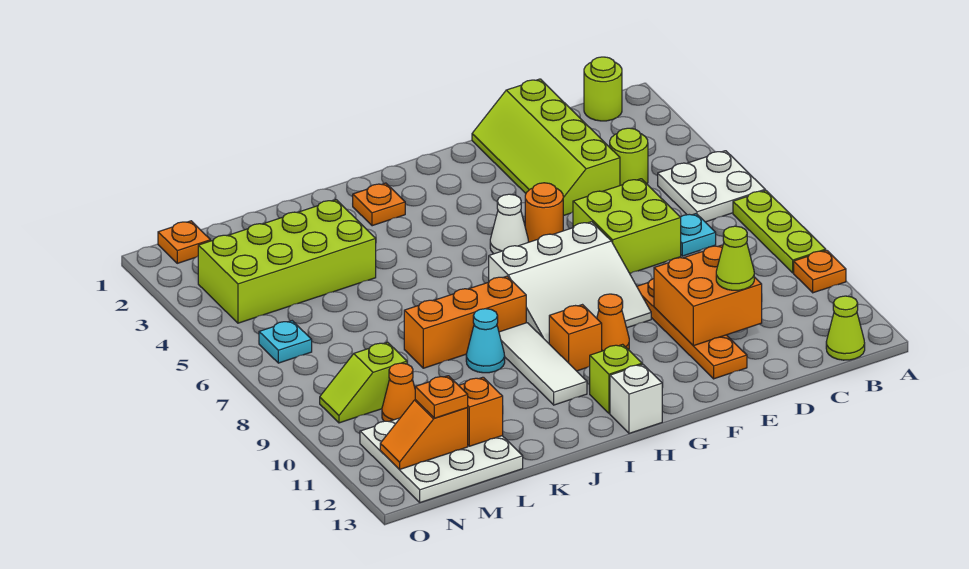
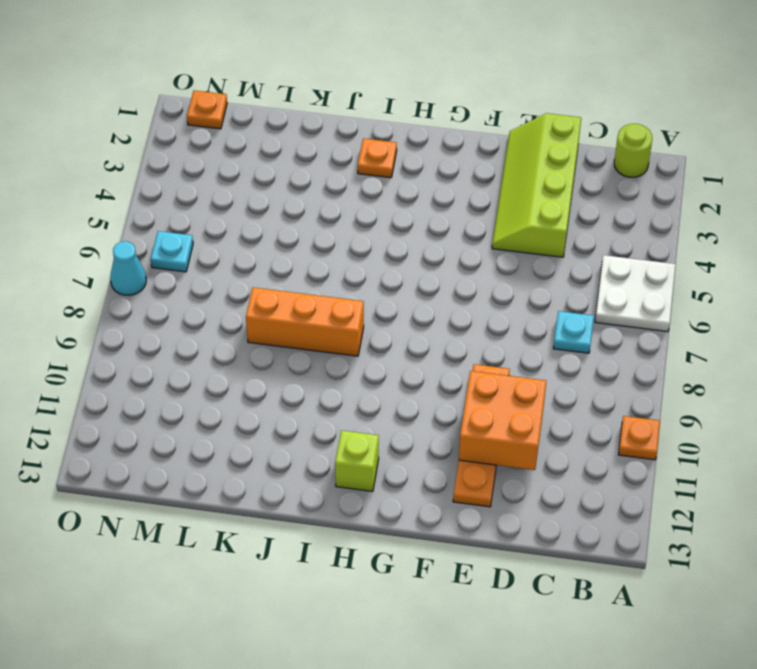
cyan 1x1 cone [110,241,146,295] -> cyan 1x1 cone moved to [466,309,505,373]
none -> lime 1x3 plate [733,190,826,273]
none -> lime 1x1 cone [826,296,865,360]
none -> lime 1x1 round brick [610,128,648,185]
none -> lime 2x2 brick [573,179,681,273]

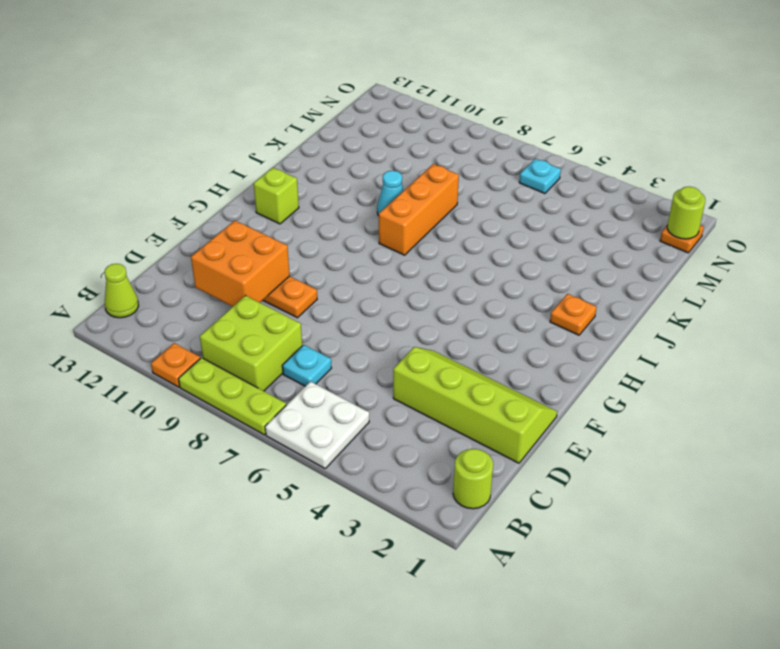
lime 2x2 brick [200,295,302,391] -> lime 2x2 brick moved to [573,179,681,273]
lime 1x1 round brick [667,187,705,239] -> lime 1x1 round brick moved to [610,128,648,185]
none -> orange 1x1 round brick [525,183,563,242]
none -> white 3x3 slope [489,222,651,343]
none -> white 1x1 cone [490,194,528,254]
none -> orange 1x1 cone [597,294,629,351]

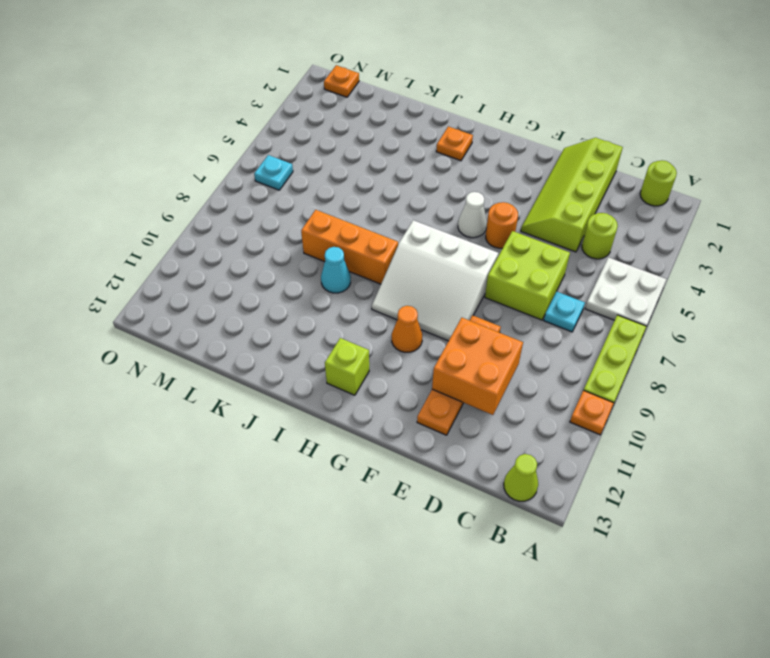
none -> orange 1x1 brick [549,305,602,371]
none -> white 1x1 brick [610,364,662,433]
none -> white 1x3 tile [499,323,587,405]
none -> lime 2x4 brick [198,200,376,323]

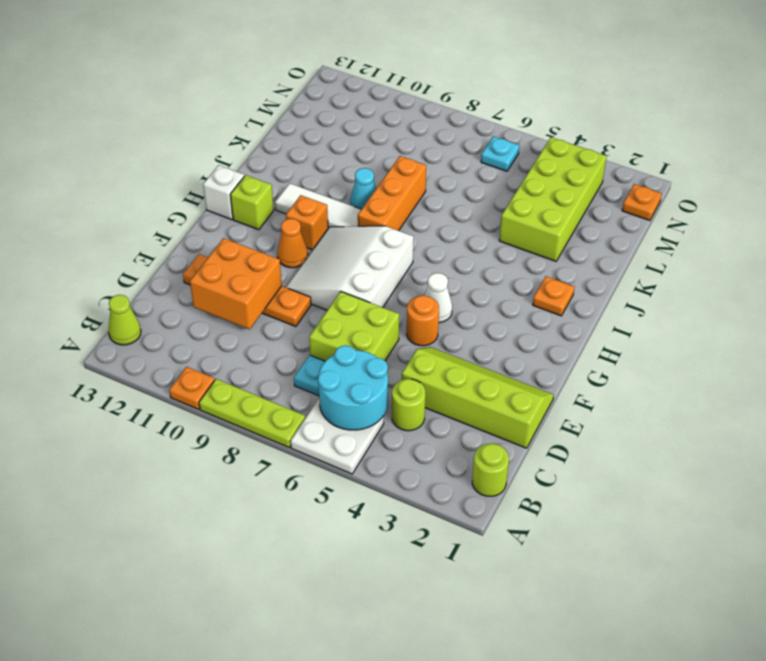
cyan 2x2 round brick [318,345,388,430] -> none
none -> white 3x3 plate [360,418,523,503]
none -> lime 1x2 slope [320,342,407,423]
none -> orange 1x1 cone [382,363,415,421]
none -> orange 1x1 brick [459,377,503,446]

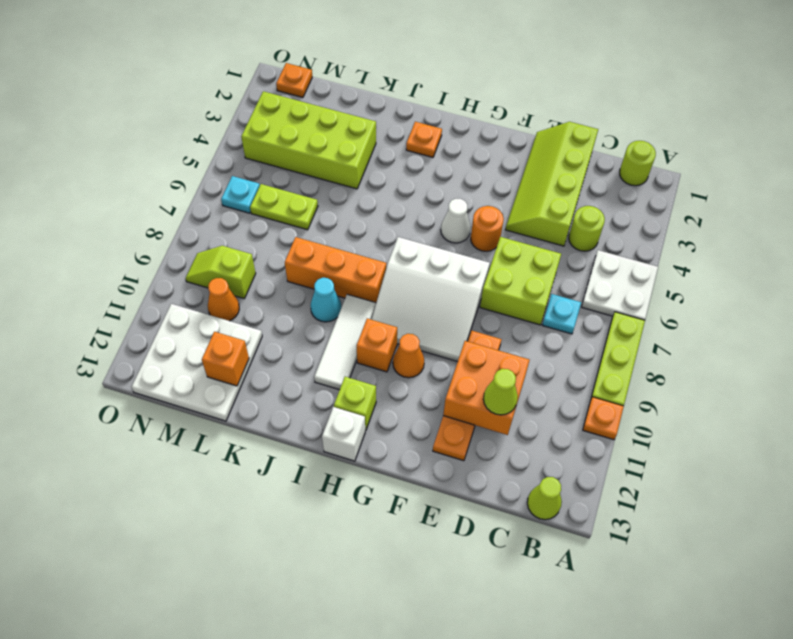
lime 1x2 plate [250,184,318,230] -> none
none -> orange 1x2 slope [380,400,468,470]
none -> orange 1x1 plate [415,376,468,418]

